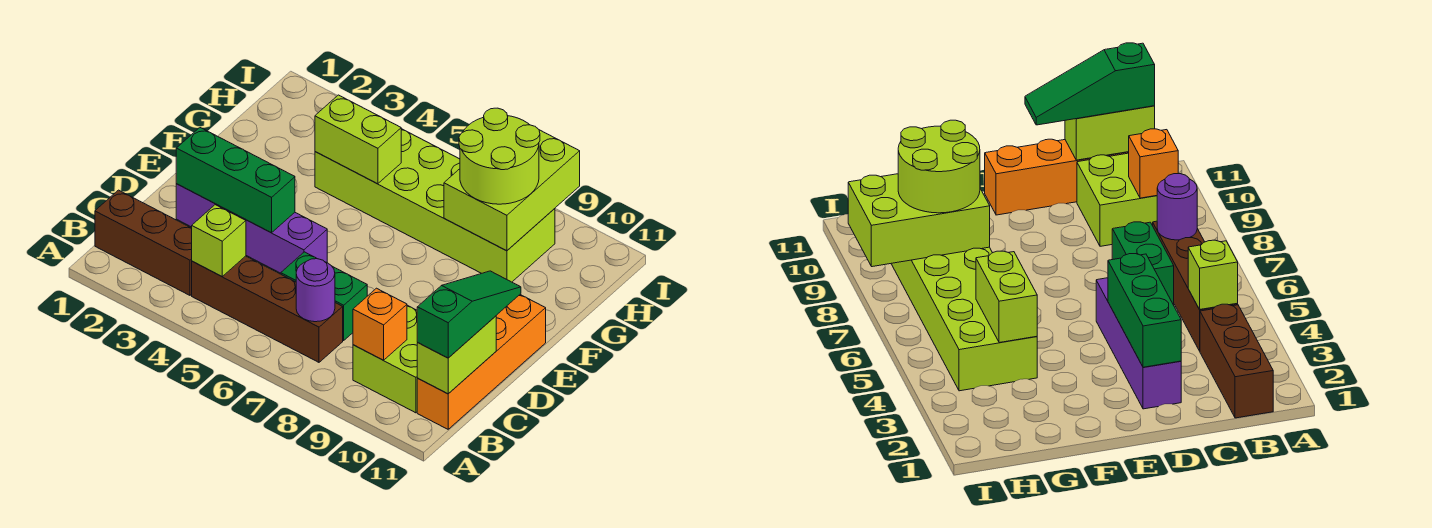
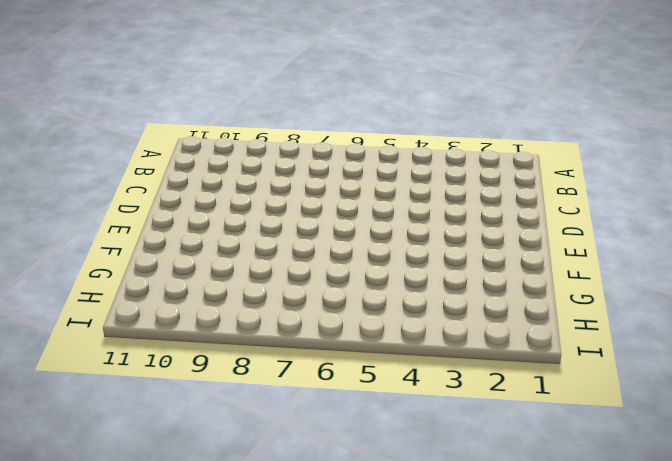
none -> brown 1x3 brick [95,190,192,295]
none -> brown 1x4 brick [192,256,343,362]
none -> lime 2x2 brick [353,305,418,413]

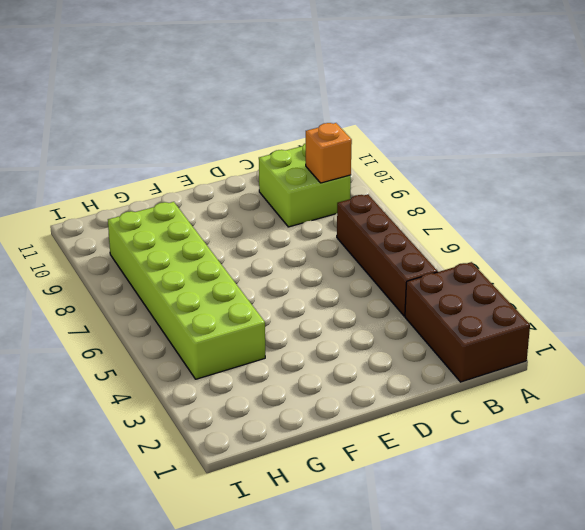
brown 2x3 brick [405,262,530,382] -> brown 1x3 brick [95,190,192,295]
none -> orange 1x4 brick [417,295,546,429]
none -> green 1x2 brick [281,252,367,340]
none -> purple 1x4 brick [176,184,327,273]

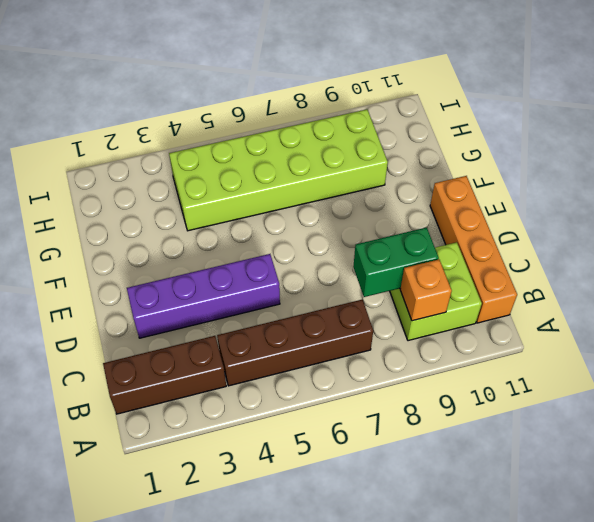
green 1x2 brick [353,227,439,297] -> green 1x2 brick moved to [281,252,367,340]
none -> lime 1x1 brick [192,205,246,276]
none -> purple 1x1 round brick [296,259,335,322]
none -> lime 1x2 brick [417,316,496,394]

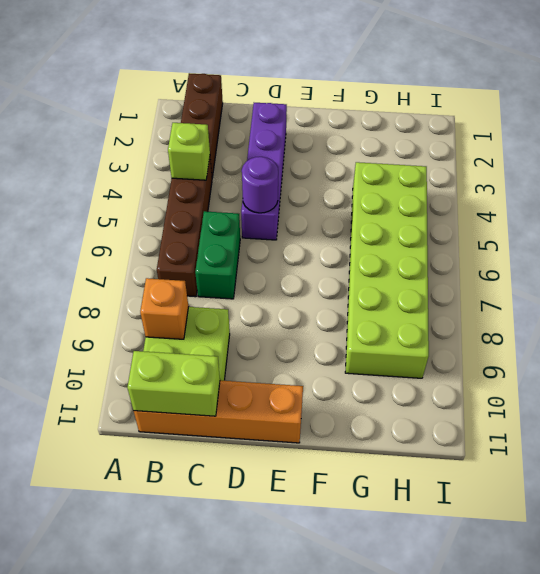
purple 1x1 round brick [242,157,278,213] -> purple 1x1 round brick moved to [296,259,335,322]
none -> green 1x3 brick [176,128,295,233]
none -> lime 1x2 brick [315,95,401,184]
none -> lime 2x3 brick [444,130,580,251]

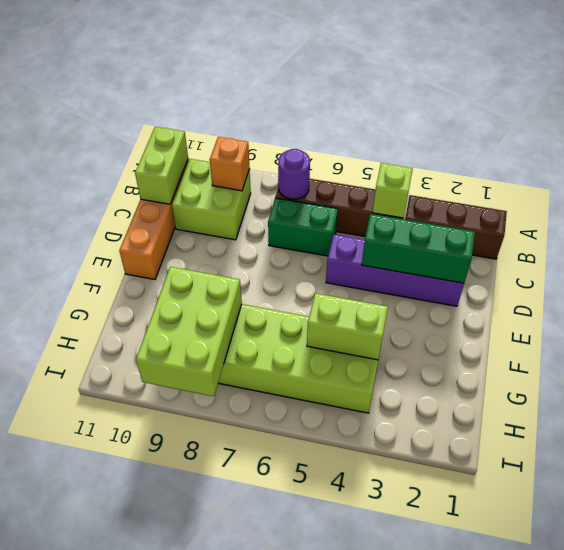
none -> green 1x3 slope [417,271,521,358]
none -> lime 2x2 round brick [459,108,540,204]

